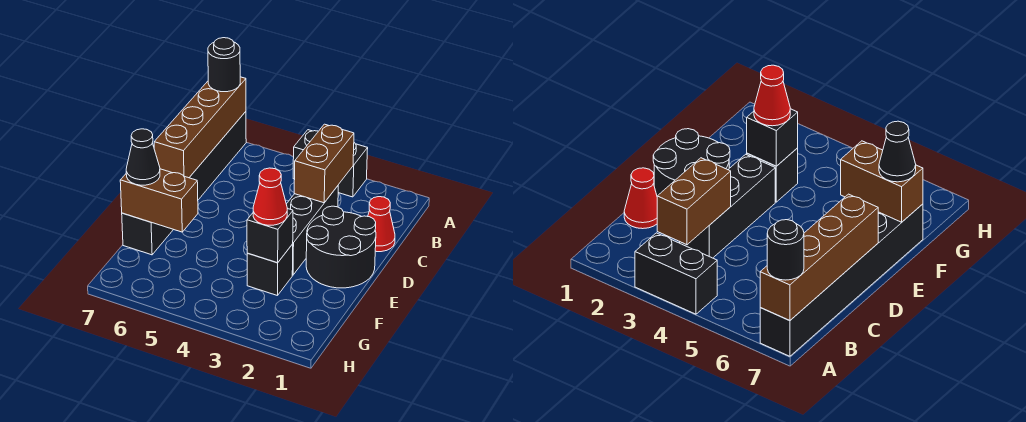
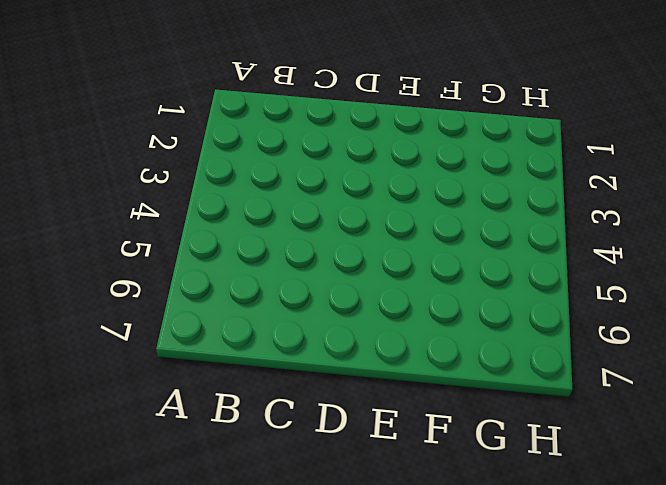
none -> black 1x2 brick [293,130,368,197]
none -> black 1x6 brick [122,112,246,255]
none -> red 1x1 cone [368,197,395,252]

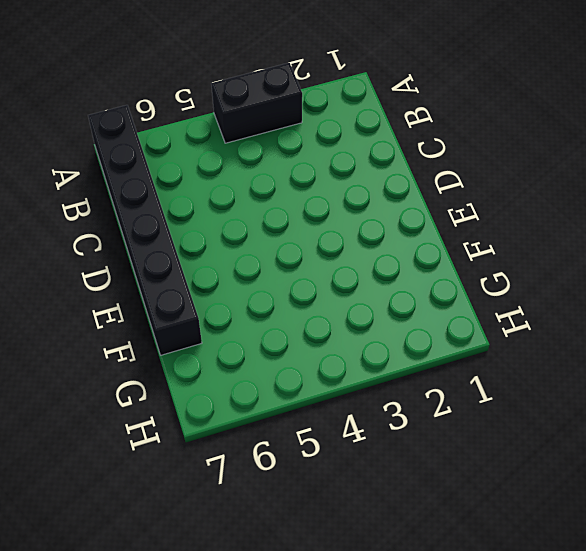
none -> red 1x1 cone [368,197,395,252]
none -> black 1x3 brick [286,186,338,275]
none -> black 2x2 round brick [306,206,376,288]

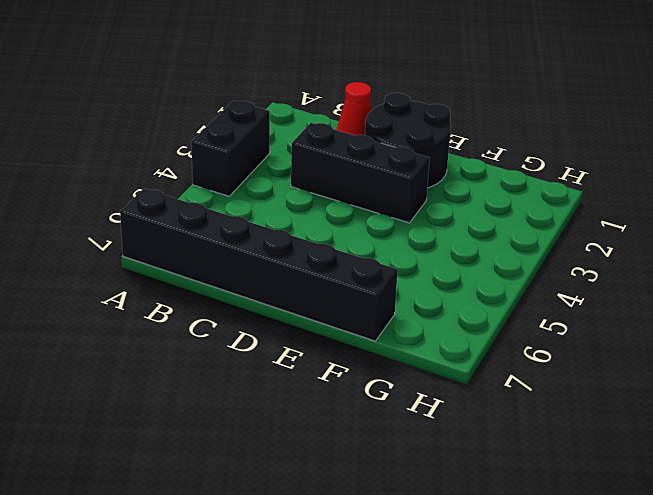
none -> black 1x1 brick [247,244,293,296]
none -> brown 1x4 brick [154,77,246,178]
none -> brown 1x2 brick [294,124,354,203]

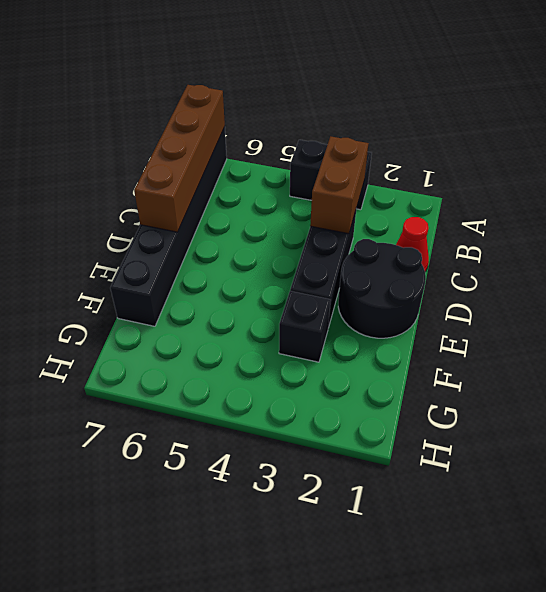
none -> black 1x1 brick [247,209,293,263]
none -> brown 1x2 brick [120,169,198,232]
none -> black 1x1 round brick [208,38,240,92]

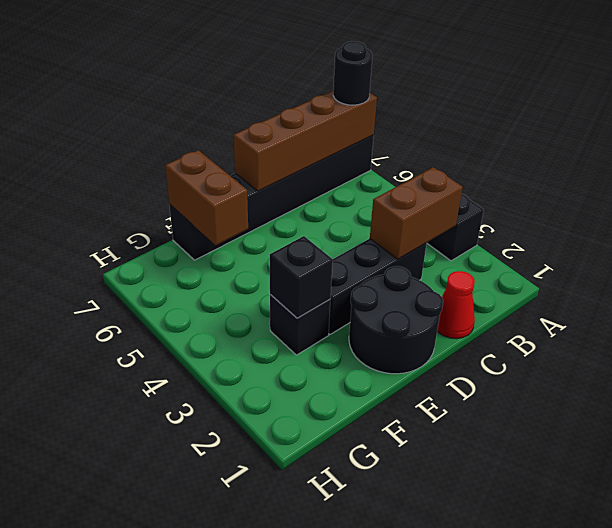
none -> red 1x1 cone [253,168,287,225]
none -> black 1x1 cone [126,129,160,185]

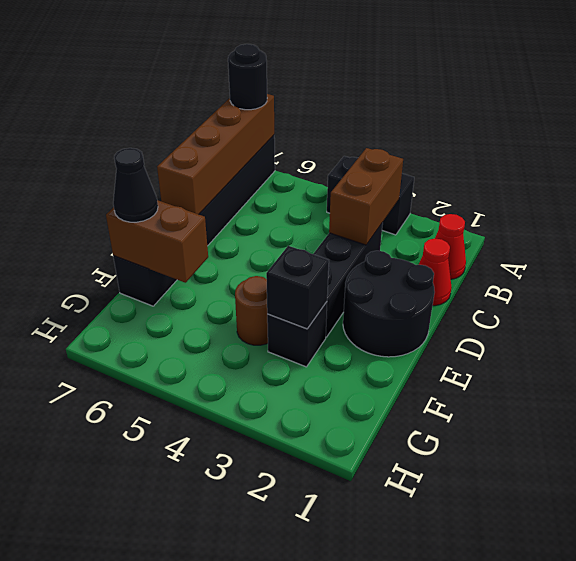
red 1x1 cone [435,214,466,279] -> red 1x1 cone moved to [253,168,287,225]
brown 1x1 round brick [235,276,268,345] -> none

